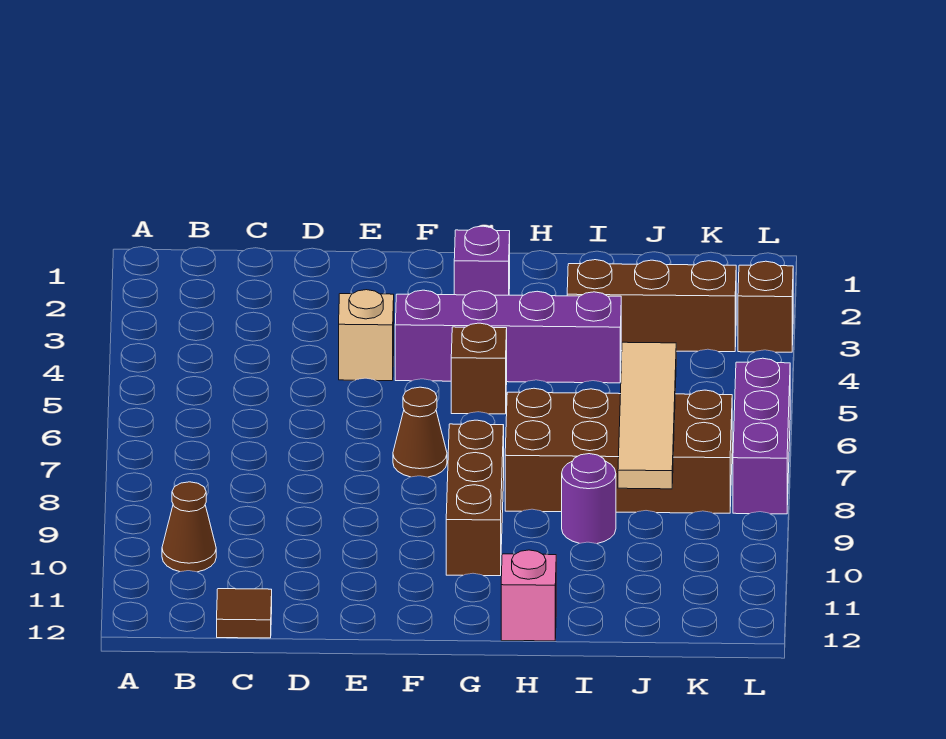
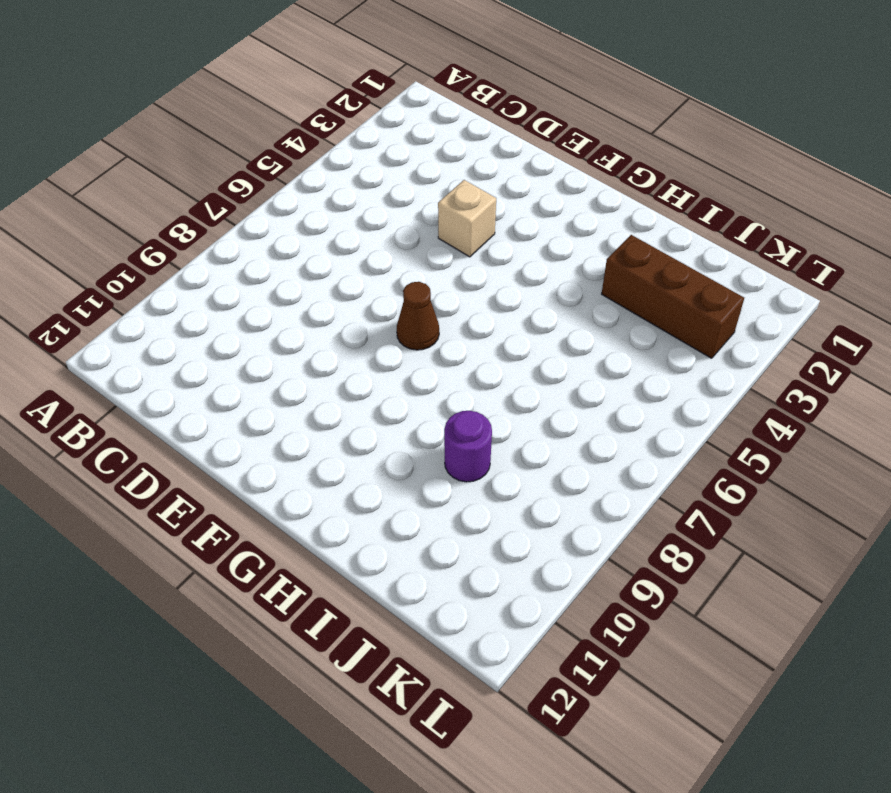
none -> brown 1x1 cone [162,482,216,572]
none -> brown 1x1 tile [217,589,272,638]
none -> purple 1x4 brick [395,290,621,383]

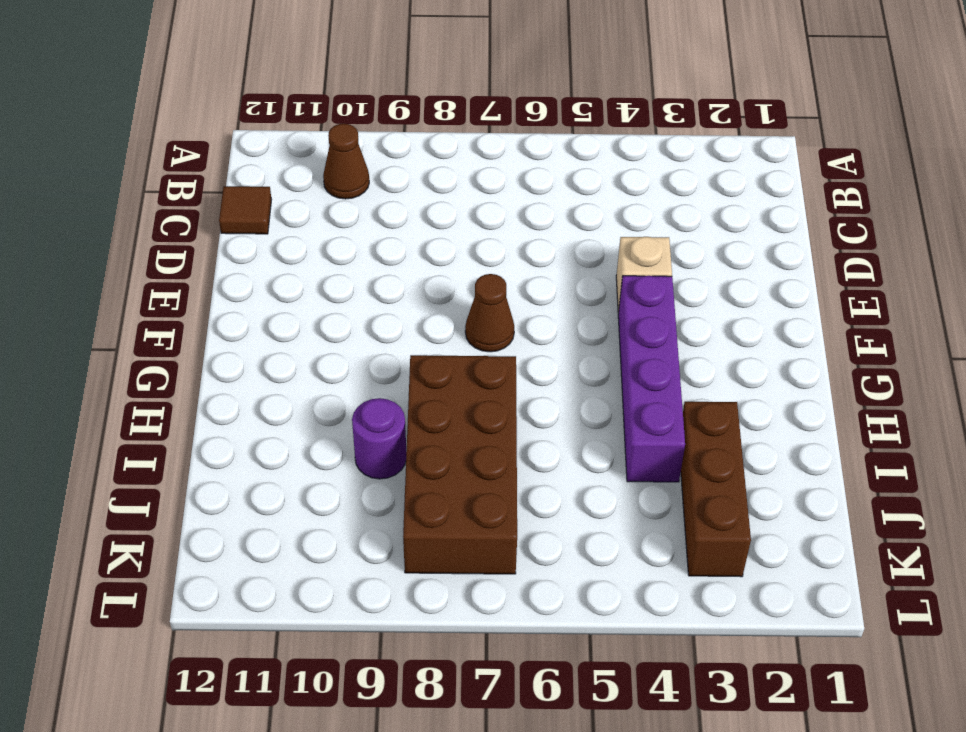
none -> purple 1x1 brick [454,226,510,295]
none -> brown 1x1 brick [451,323,507,414]
none -> brown 1x3 brick [446,420,504,576]

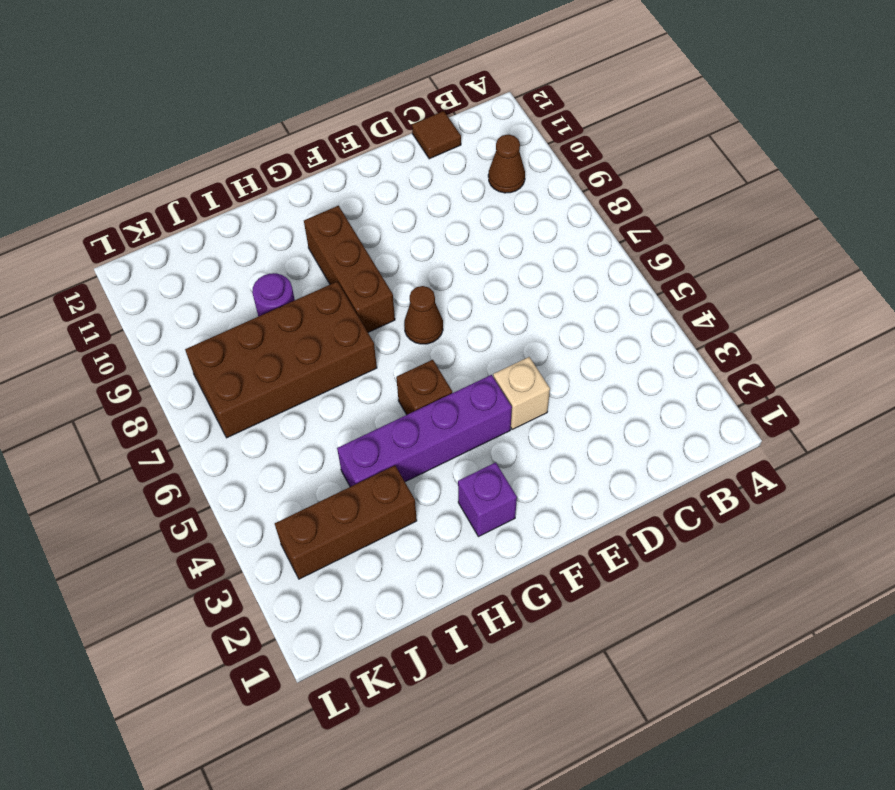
none -> pink 1x1 brick [501,550,556,641]
none -> brown 1x1 brick [738,261,793,352]
none -> purple 1x3 brick [733,358,790,514]

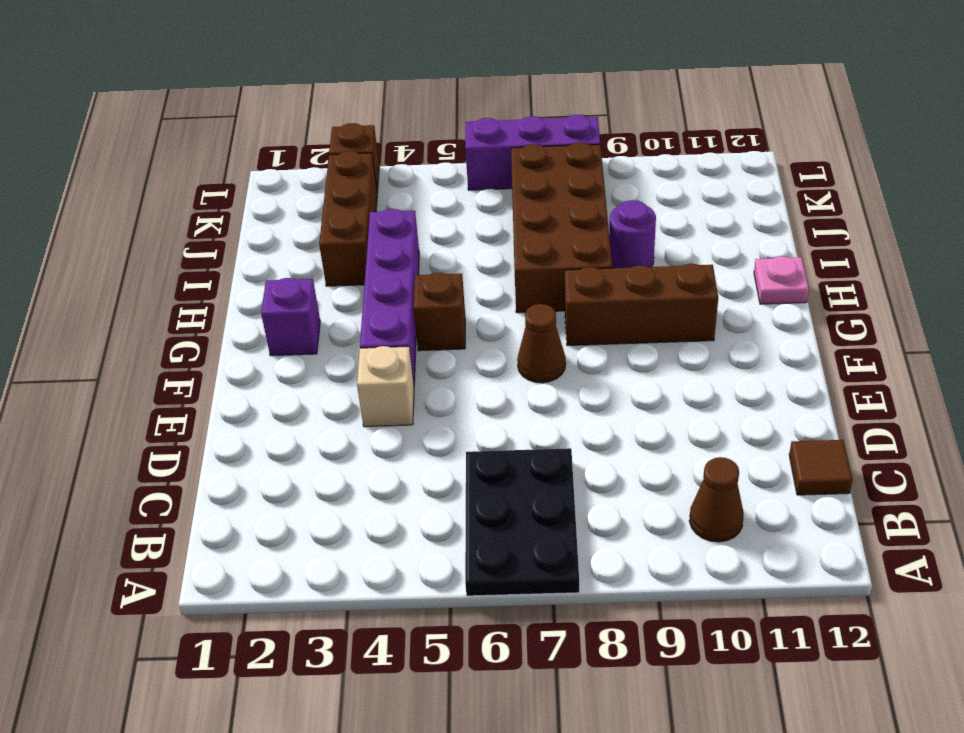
black 2x3 plate [465,448,579,596] -> none
pink 1x1 plate [754,256,809,304] -> pink 1x1 brick [501,550,556,641]
none -> tan 1x4 tile [618,342,676,489]

